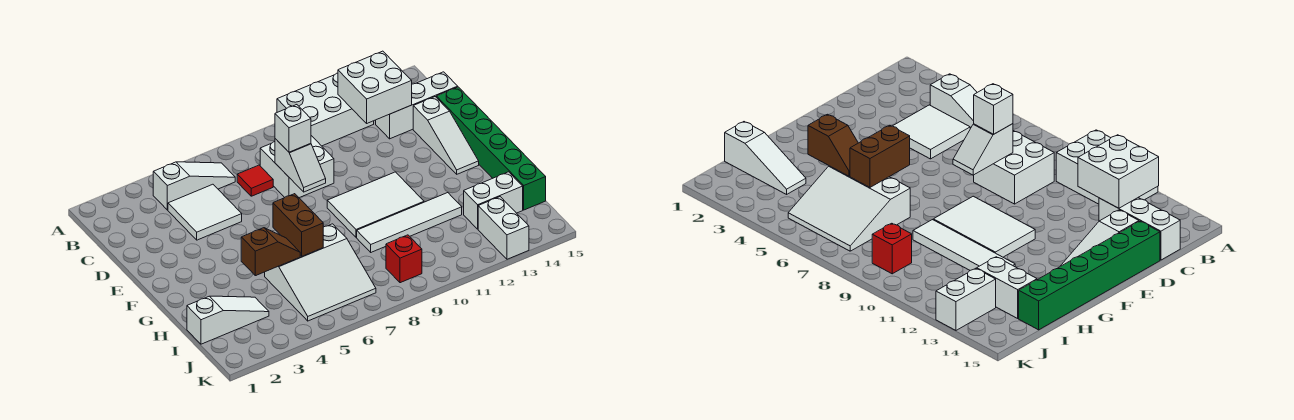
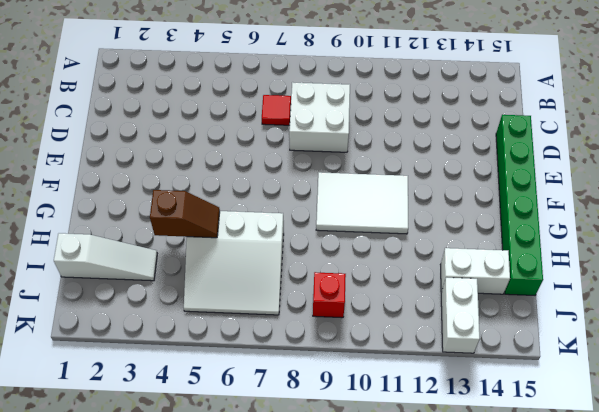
none -> white 2x3 brick [277,73,374,146]
none -> white 1x3 slope [153,162,235,210]
none -> white 2x2 tile [168,184,242,240]

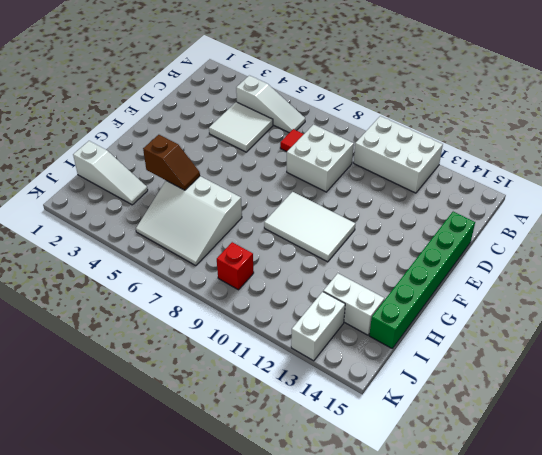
none -> white 1x3 brick [376,72,458,139]
none -> white 1x3 slope [413,97,479,174]
none -> white 1x4 tile [357,193,462,252]

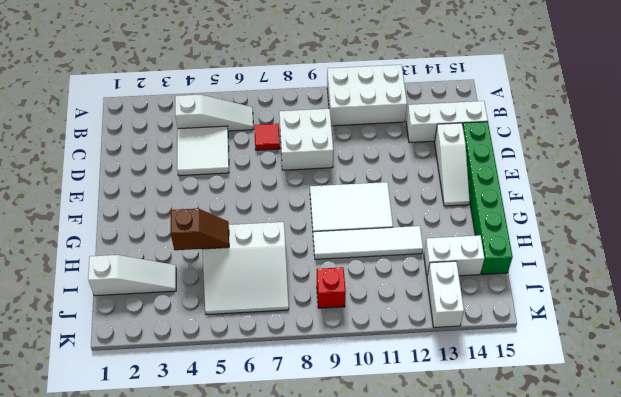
none -> white 2x2 brick [338,51,412,123]
none -> white 1x2 slope [275,139,326,192]
none -> brown 1x2 brick [273,194,323,256]

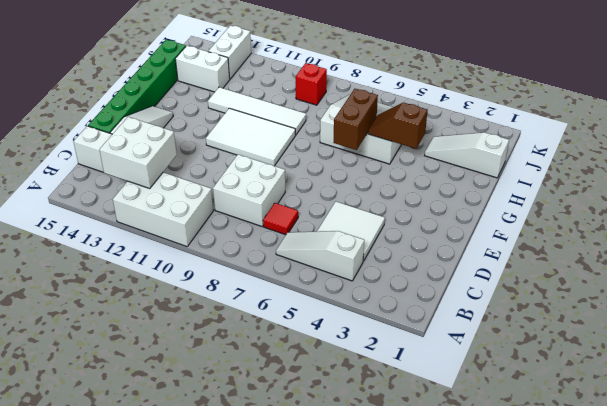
none -> white 1x2 slope [275,139,326,192]
none -> white 1x1 brick [275,105,311,152]

